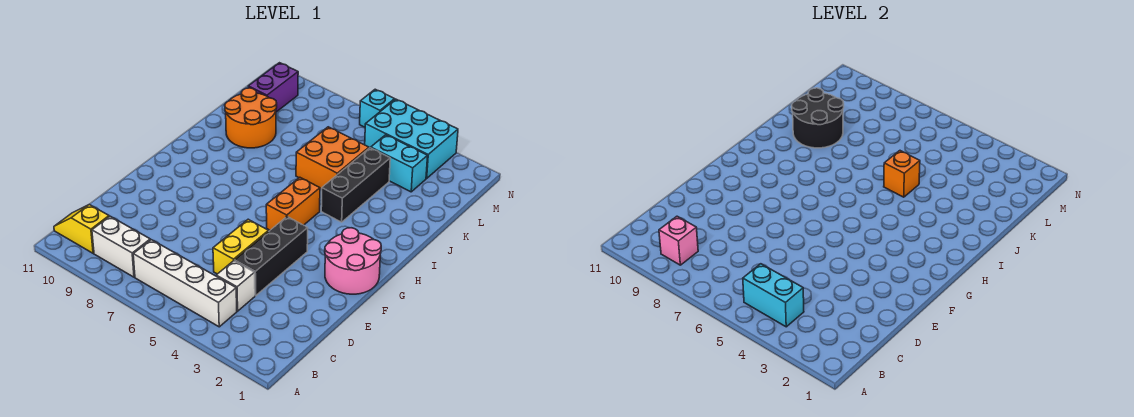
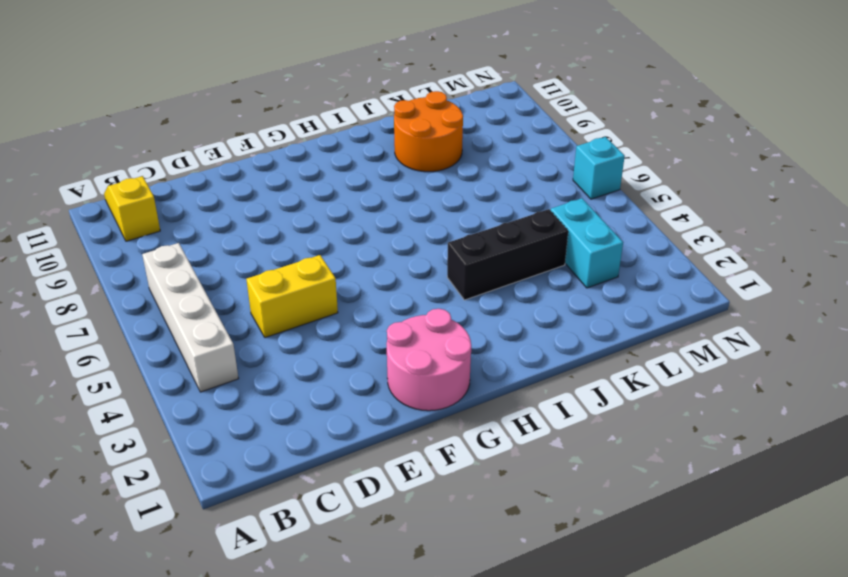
none -> white 1x2 brick [92,216,150,277]
none -> white 1x1 brick [216,261,255,311]
none -> black 1x3 brick [235,217,308,296]

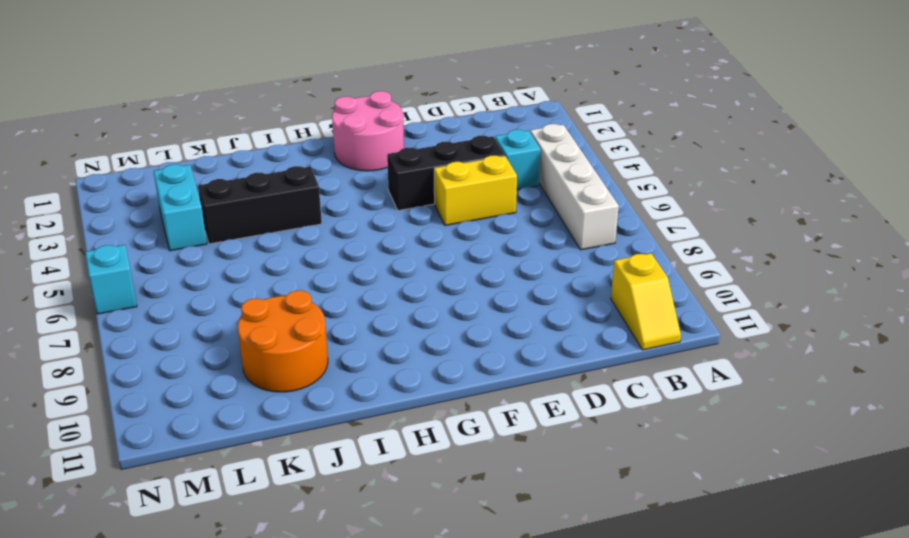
cyan 1x1 brick [495,130,541,190] -> white 1x1 brick [216,261,255,311]
none -> white 1x2 brick [92,216,150,277]
none -> orange 1x2 brick [266,177,320,230]
none -> orange 2x2 brick [296,127,369,189]

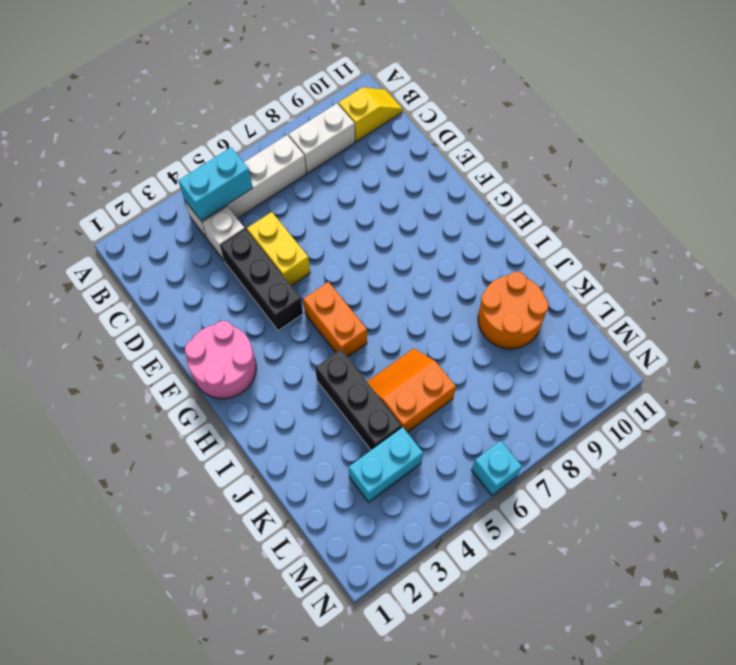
orange 2x2 slope [367,348,456,432] -> orange 2x2 brick [296,127,369,189]
none -> purple 1x2 brick [248,63,298,112]
none -> cyan 2x3 brick [365,99,458,178]
none -> pink 1x1 brick [659,216,698,265]

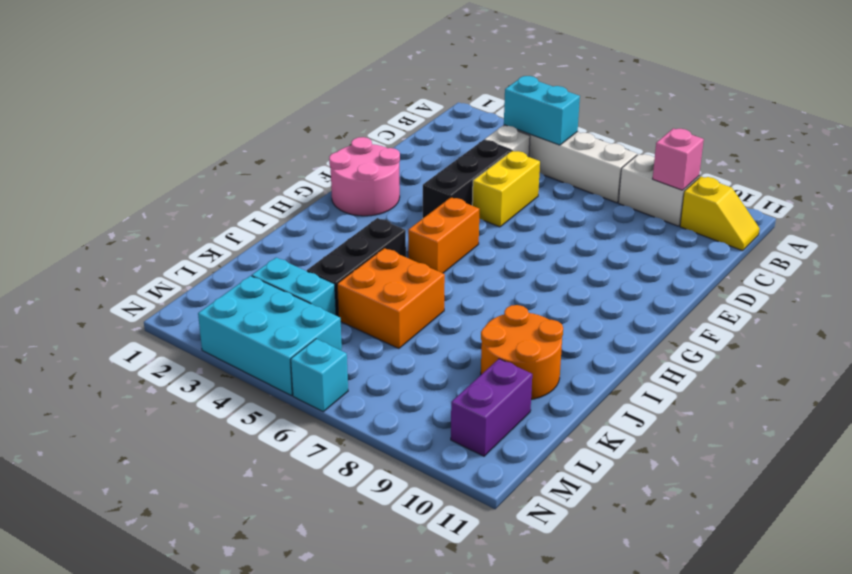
none -> orange 1x1 brick [884,151,920,197]
none -> black 2x2 round brick [792,88,844,148]

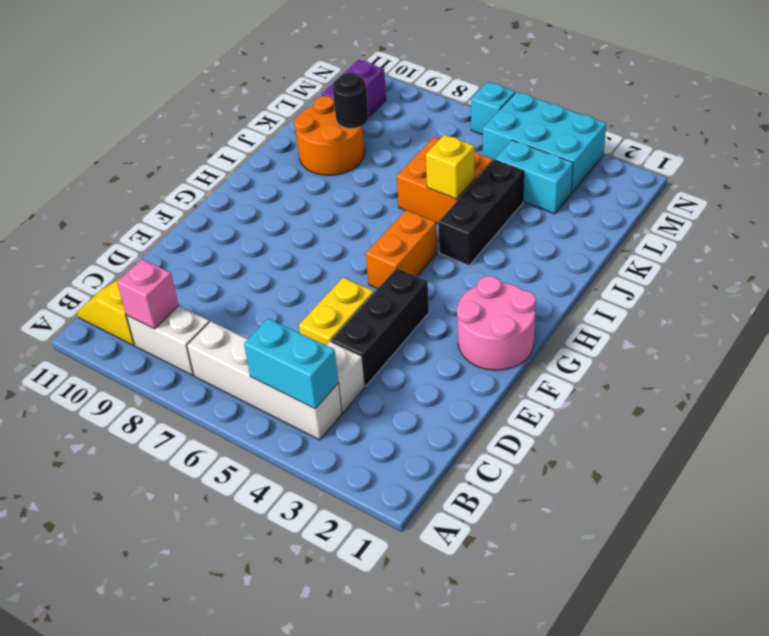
yellow 1x1 brick [426,135,475,199] -> orange 1x1 brick [884,151,920,197]
black 1x1 round brick [333,73,368,128] -> black 2x2 round brick [792,88,844,148]

